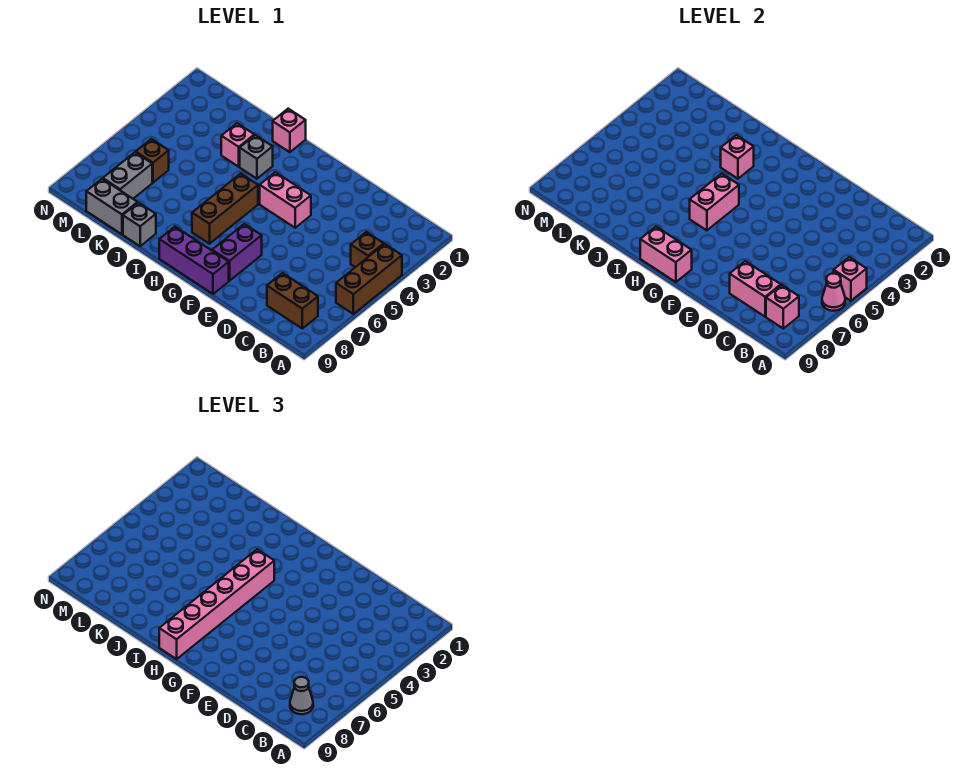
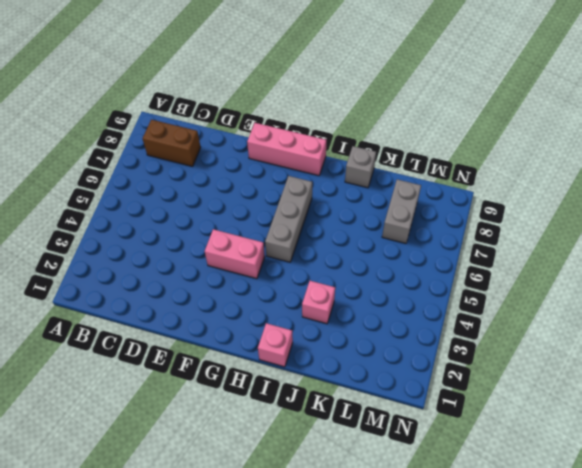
pink 1x3 brick [247,123,326,176] -> purple 1x3 brick [159,227,229,294]
grey 1x3 brick [265,176,312,262] -> brown 1x3 brick [192,174,258,244]
none -> brown 1x3 brick [336,244,402,314]
none -> brown 1x1 brick [351,232,384,267]
none -> purple 1x2 brick [212,224,262,281]

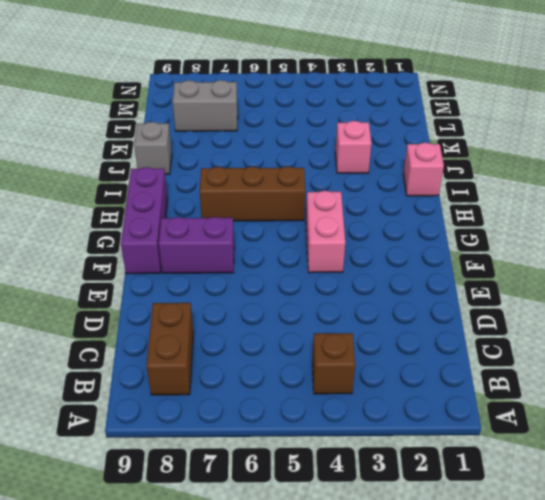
none -> brown 1x3 brick [336,244,402,314]
none -> grey 1x1 brick [240,135,273,179]
none -> grey 1x2 brick [86,179,138,234]

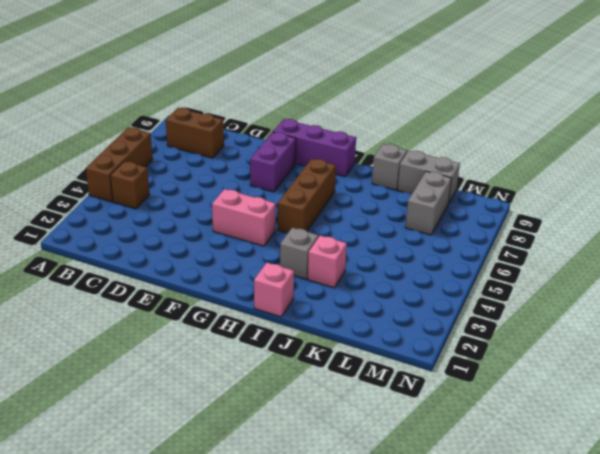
none -> brown 1x1 brick [136,139,169,183]
none -> pink 1x1 brick [834,257,867,301]
none -> pink 1x1 cone [822,274,845,311]

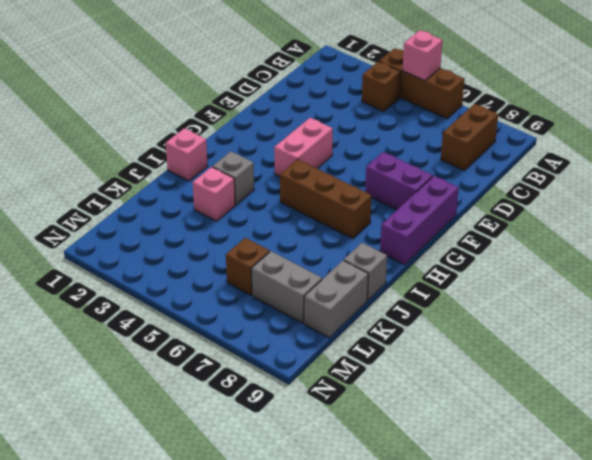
none -> pink 1x1 cone [822,274,845,311]
none -> pink 1x1 brick [766,285,799,329]
none -> pink 1x2 brick [730,261,781,317]

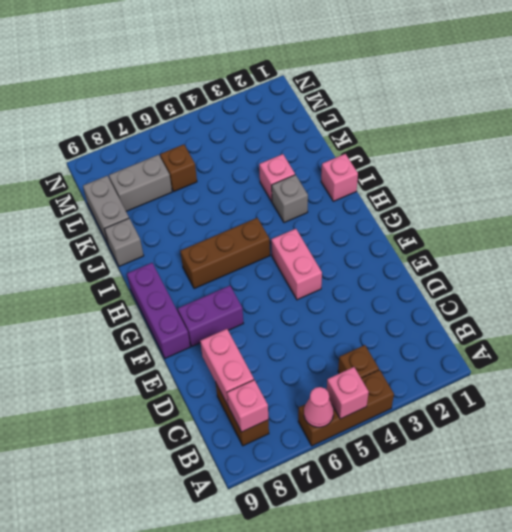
none -> pink 1x2 brick [640,227,692,282]
none -> pink 1x2 brick [690,174,739,230]
none -> pink 1x1 brick [721,135,754,179]

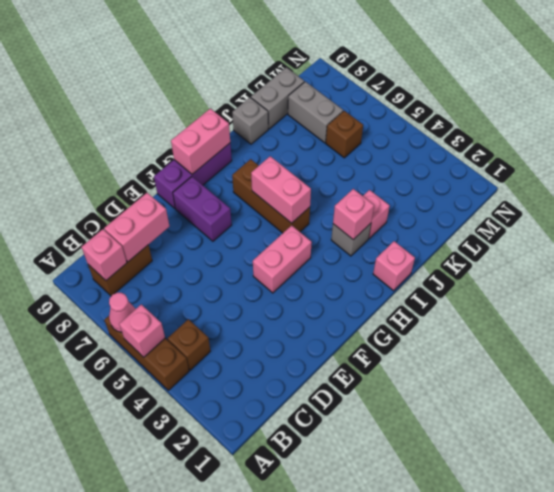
none -> grey 1x1 cone [290,677,313,714]
none -> pink 1x6 brick [159,549,274,659]

